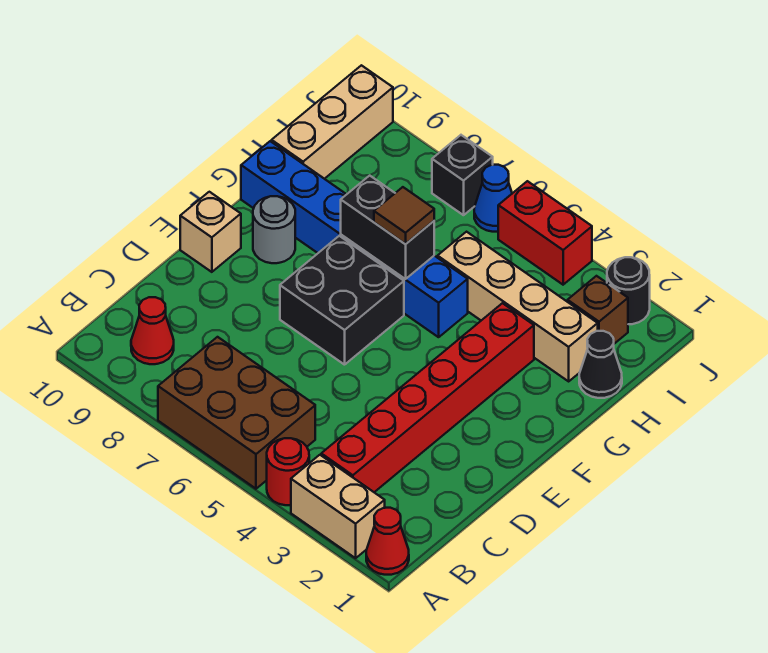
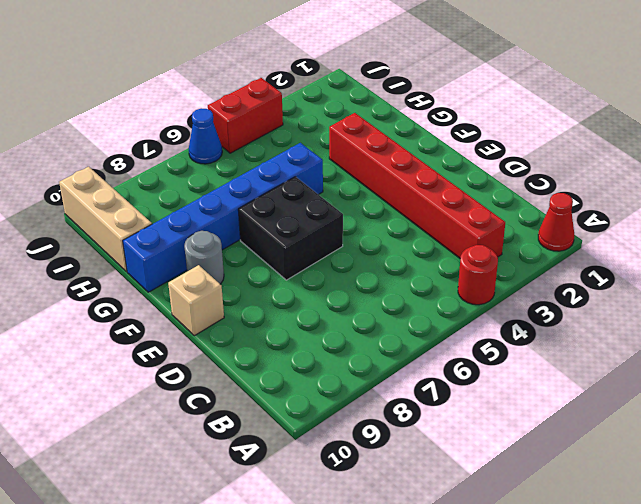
none -> tan 1x2 brick [291,455,385,558]
none -> brown 2x3 brick [158,337,315,489]
none -> red 1x1 cone [131,297,174,364]

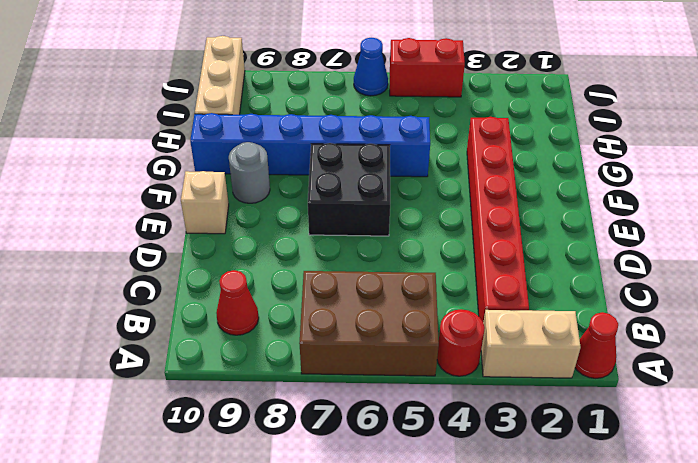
none -> black 1x1 cone [579,331,622,398]
none -> tan 1x4 brick [438,232,598,381]
none -> brown 1x1 brick [568,276,628,344]

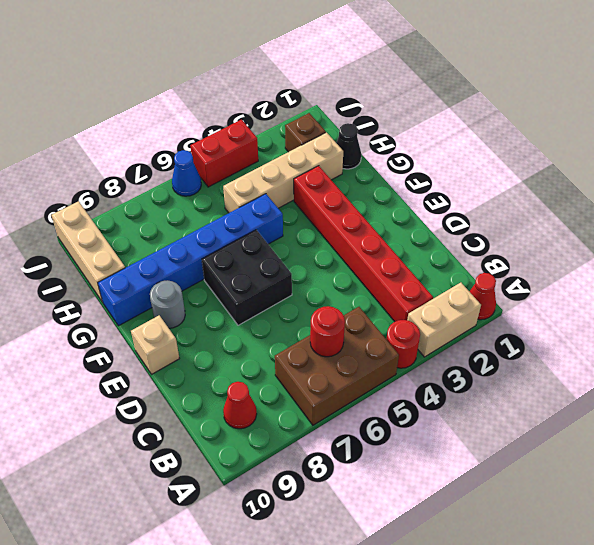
red 1x1 round brick [310,306,345,357] -> none
none -> black 1x1 round brick [607,257,650,324]
none -> black 1x1 brick [432,135,493,215]
none -> black 1x2 brick [341,175,434,279]

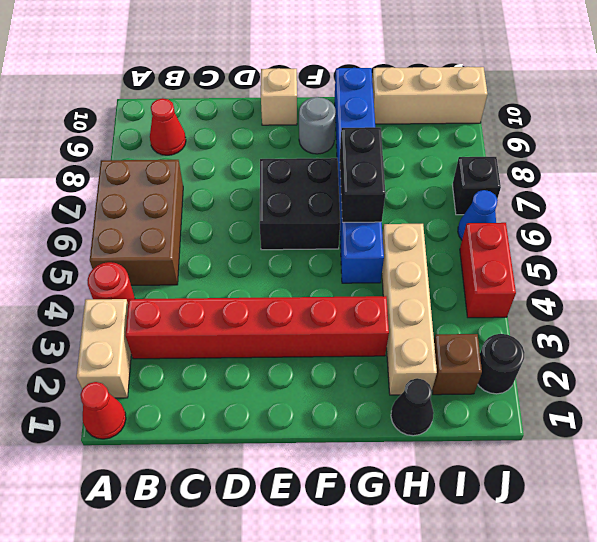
none -> brown 1x1 tile [374,187,434,244]

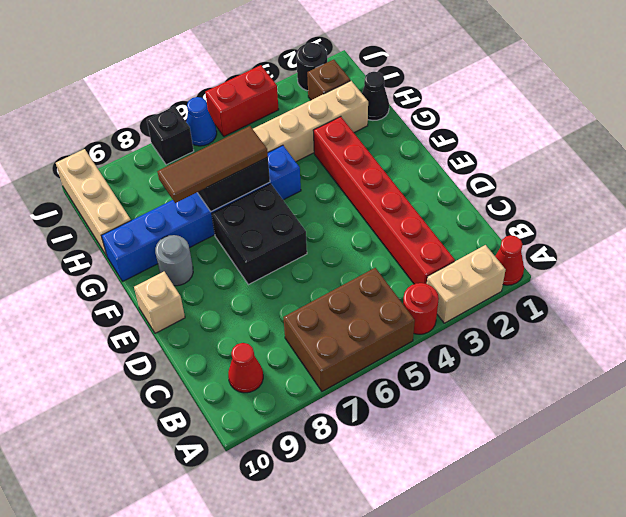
brown 1x3 tile [157,126,268,203] -> brown 1x1 tile [374,187,434,244]

